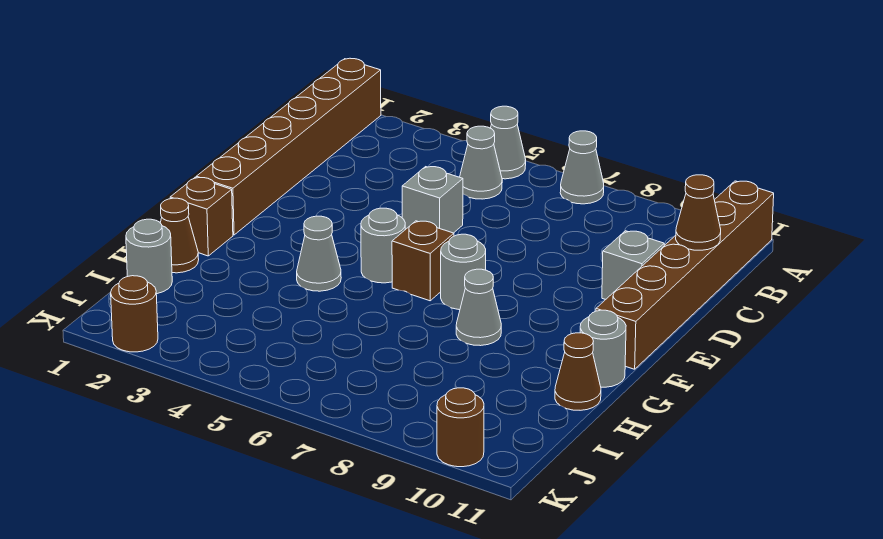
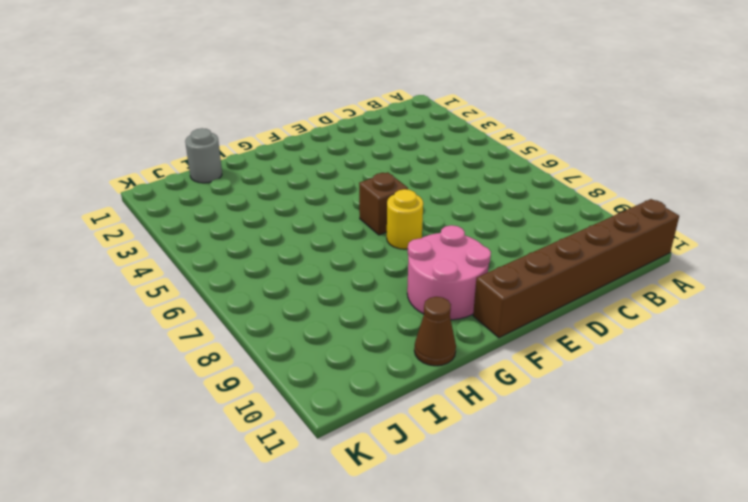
yellow 1x1 round brick [387,189,423,249] -> grey 1x1 round brick [441,234,486,310]
pink 2x2 round brick [407,225,491,320] -> none
none -> brown 1x6 brick [196,58,381,235]
none -> grey 1x1 cone [491,106,526,179]
none -> grey 1x1 cone [560,131,604,204]

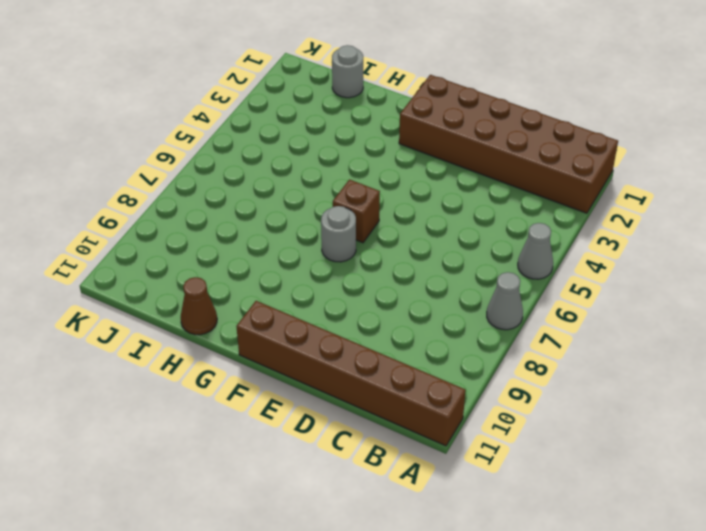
brown 2x6 brick [399,75,618,213] -> brown 1x6 brick [196,58,381,235]
none -> grey 1x1 cone [460,126,502,199]
none -> grey 1x1 brick [402,167,463,233]
none -> grey 1x1 brick [602,231,664,300]

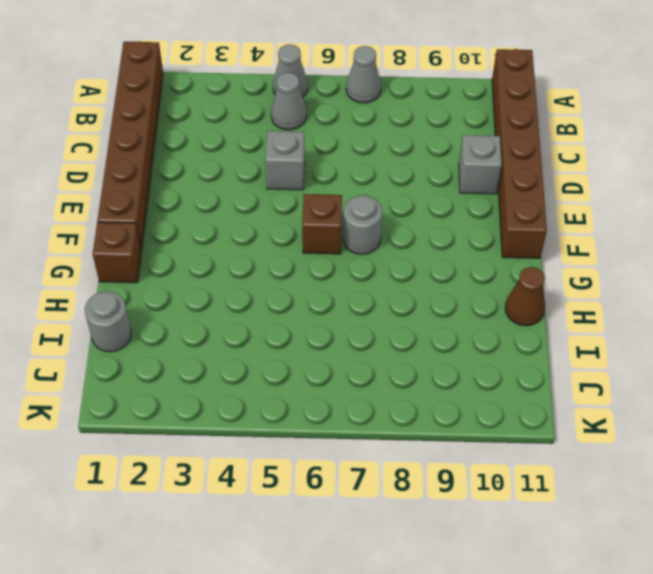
none -> grey 1x1 round brick [361,208,405,283]
none -> grey 1x1 cone [297,216,341,291]
none -> grey 1x1 cone [456,269,501,346]

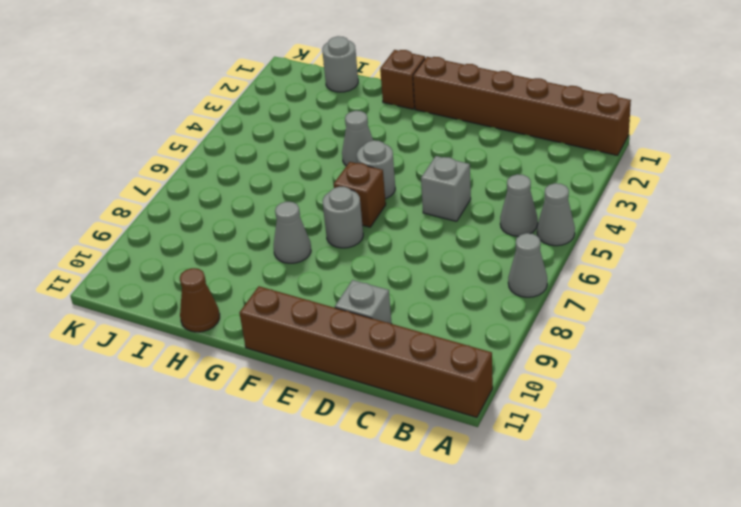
none -> grey 1x1 round brick [580,310,626,387]
none -> brown 1x1 cone [161,198,199,273]
none -> brown 1x1 round brick [111,276,158,352]

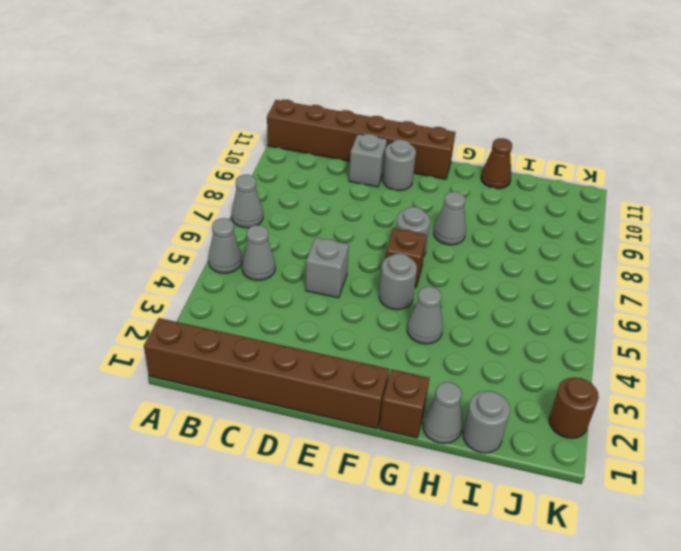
grey 1x1 round brick [383,140,416,191] -> grey 1x1 round brick moved to [580,310,626,387]
grey 1x1 cone [423,382,462,444] -> brown 1x1 cone [161,198,199,273]
none -> brown 1x1 round brick [437,388,484,467]
none -> brown 1x1 cone [676,175,721,250]

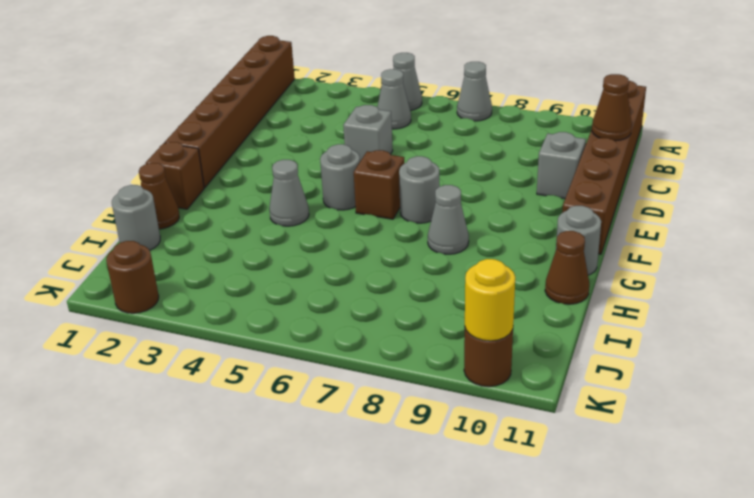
yellow 1x1 round brick [465,259,515,341] -> none

